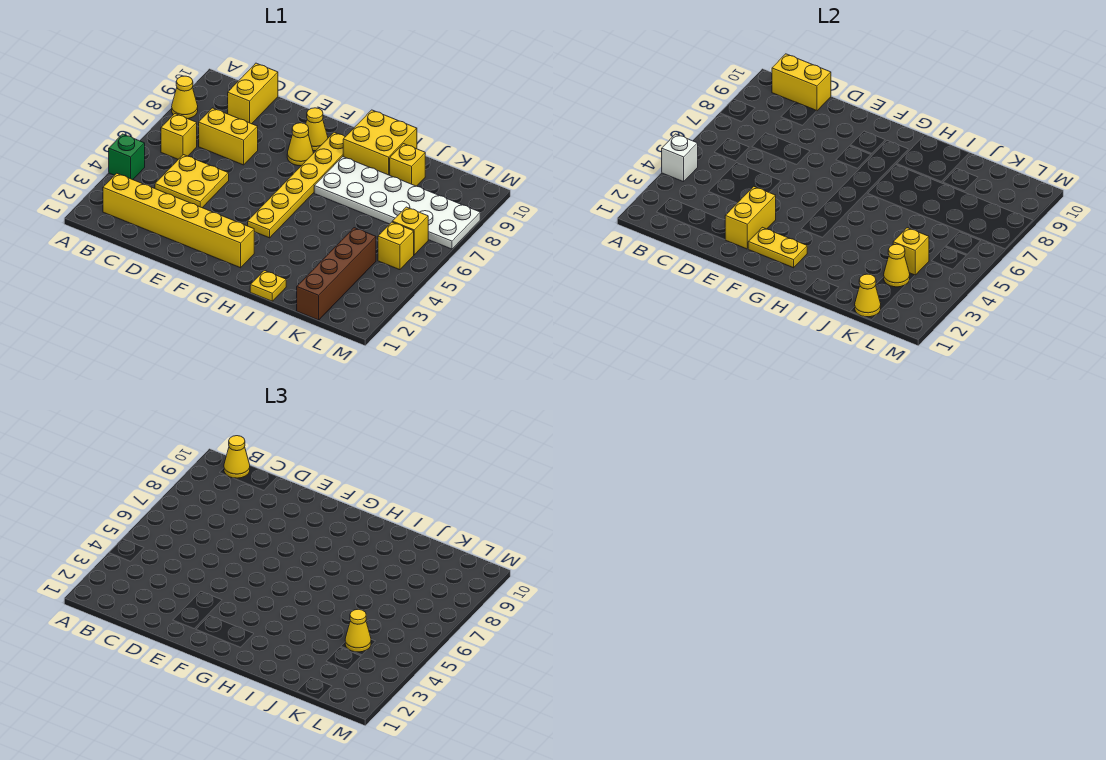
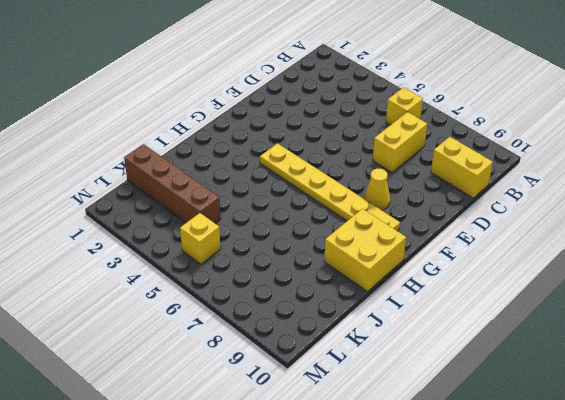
none -> green 1x1 brick [109,134,145,180]
none -> yellow 1x1 cone [172,76,198,119]
none -> yellow 1x6 brick [103,173,254,268]

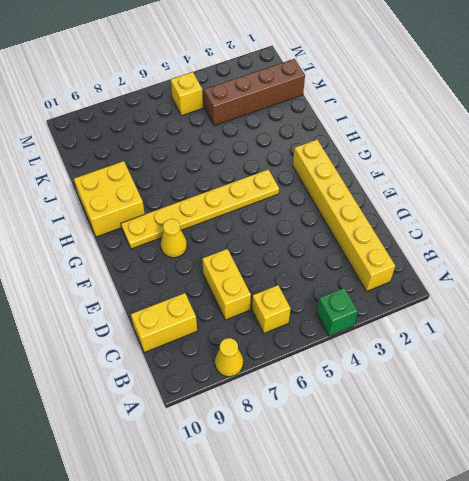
none -> yellow 2x2 plate [155,155,229,208]
none -> yellow 1x1 cone [306,108,328,151]
none -> white 2x6 plate [314,157,480,249]

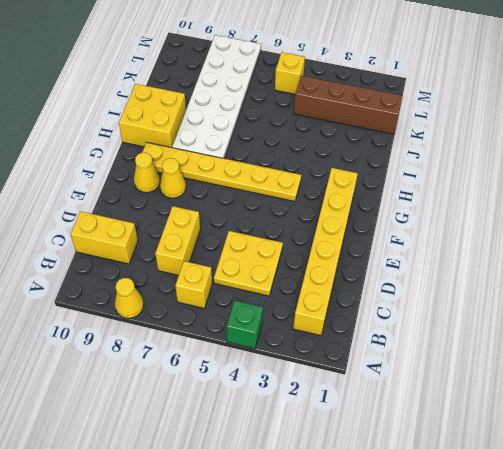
none -> yellow 1x1 plate [250,270,286,301]
none -> yellow 1x1 brick [390,144,425,186]
none -> yellow 1x1 brick [392,207,428,255]

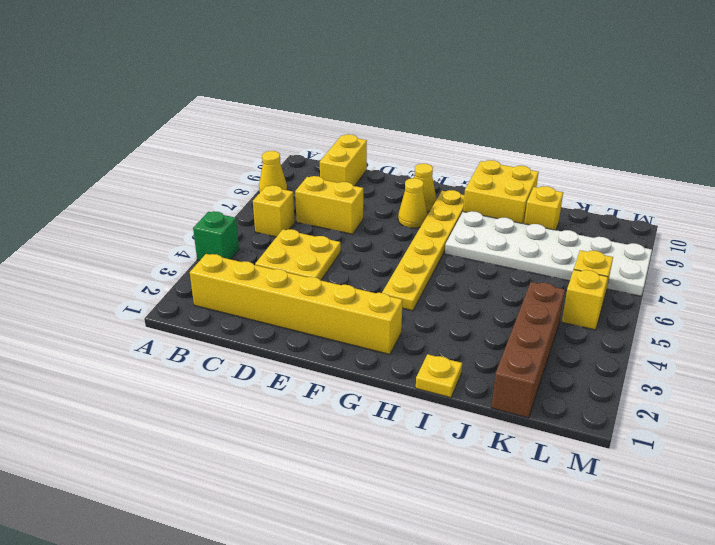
none -> white 1x1 brick [662,134,698,182]
none -> yellow 1x2 brick [772,54,831,111]
none -> yellow 1x2 brick [725,186,776,249]

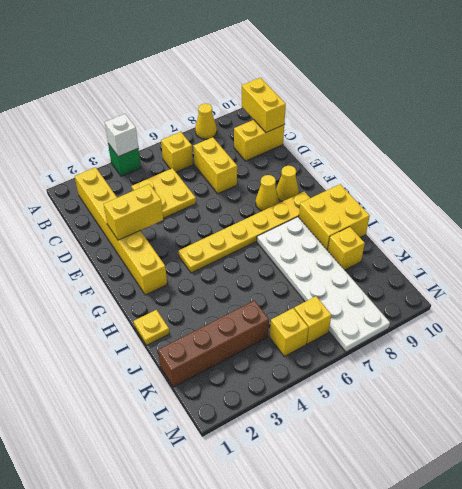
none -> yellow 1x2 plate [748,227,807,268]
none -> yellow 1x1 cone [855,274,881,317]
none -> yellow 1x1 cone [884,244,910,287]

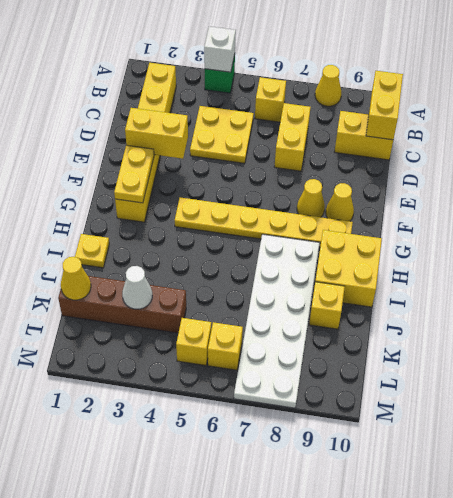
white 1x1 cone [122,266,152,309] -> yellow 1x1 cone [884,244,910,287]
none -> yellow 1x1 brick [893,228,929,275]
none -> yellow 1x1 cone [224,436,250,478]
none -> yellow 1x1 cone [345,609,371,652]

